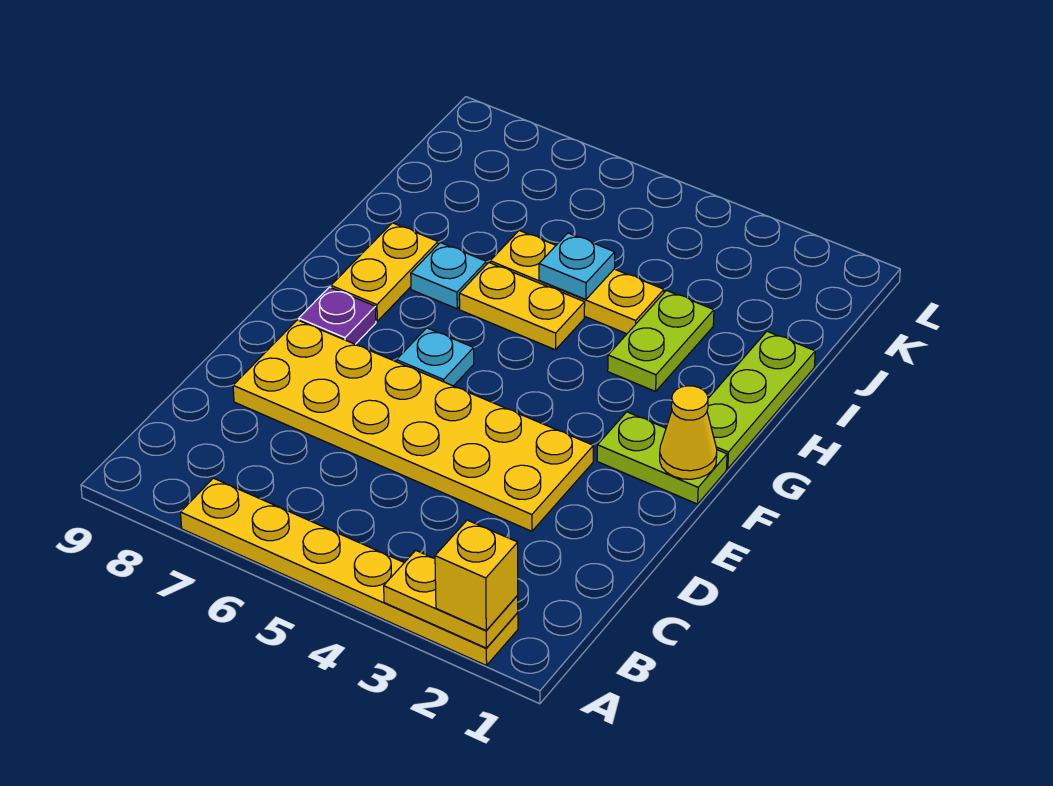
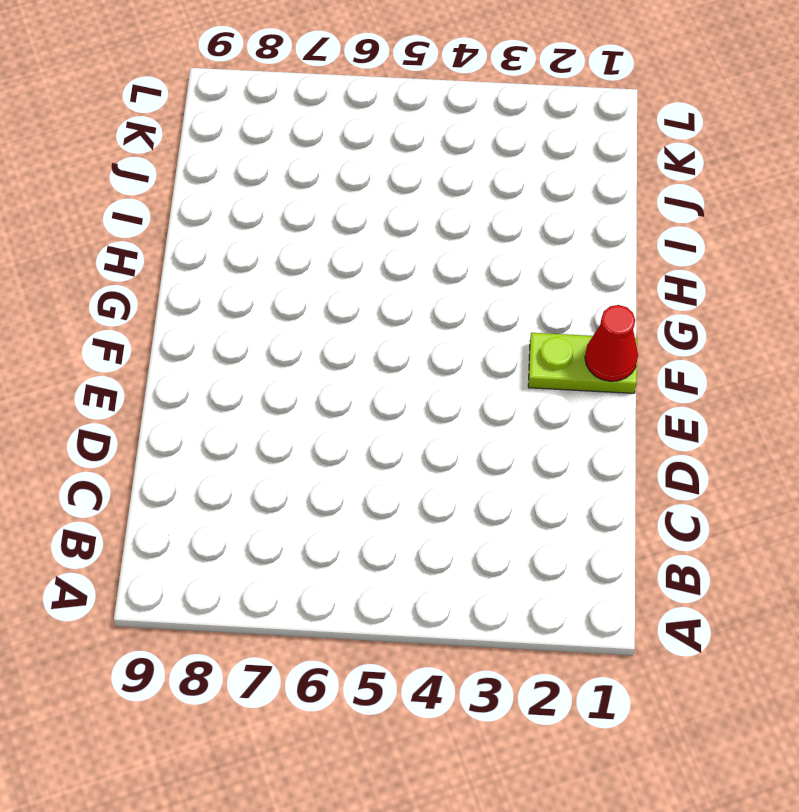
red 1x1 cone [585,305,638,381] -> yellow 1x1 cone [660,386,717,479]
none -> yellow 1x6 plate [181,478,518,666]
none -> yellow 2x6 plate [233,320,593,531]
none -> cyan 1x1 plate [397,328,474,386]

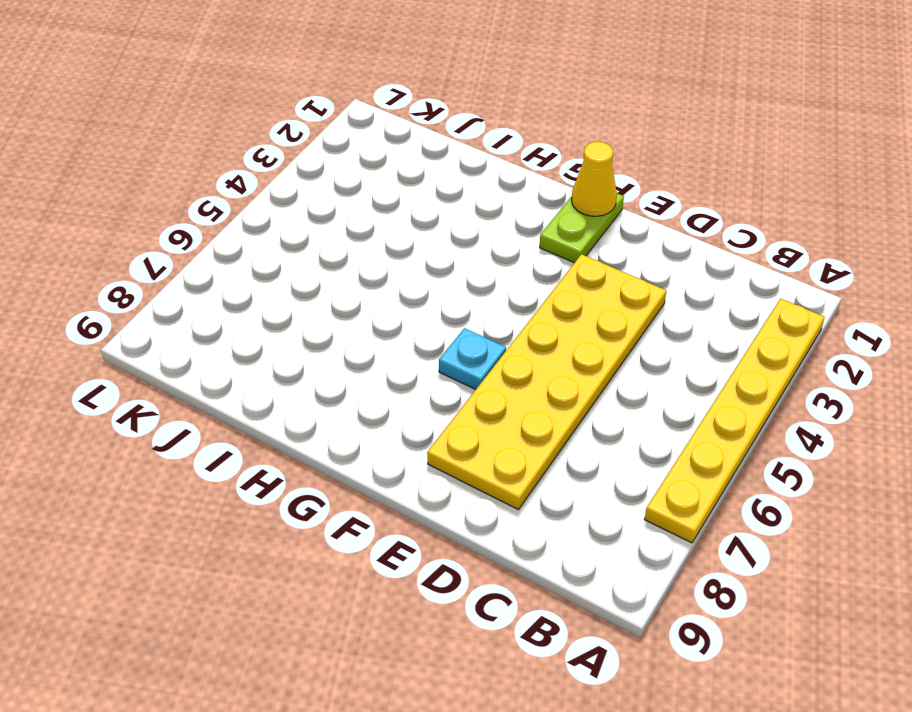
none -> purple 1x1 plate [299,287,376,344]
none -> lime 1x3 plate [707,331,815,469]
none -> yellow 1x2 plate [331,223,438,321]

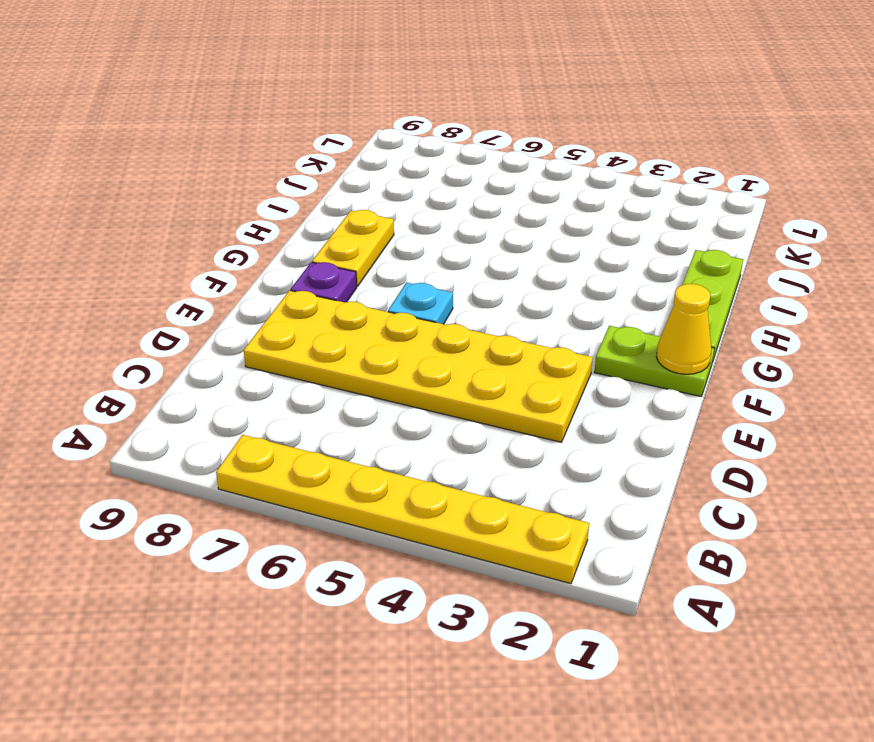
none -> lime 1x2 plate [608,290,714,391]
none -> yellow 1x2 plate [459,263,585,350]
none -> cyan 1x1 plate [411,243,486,309]

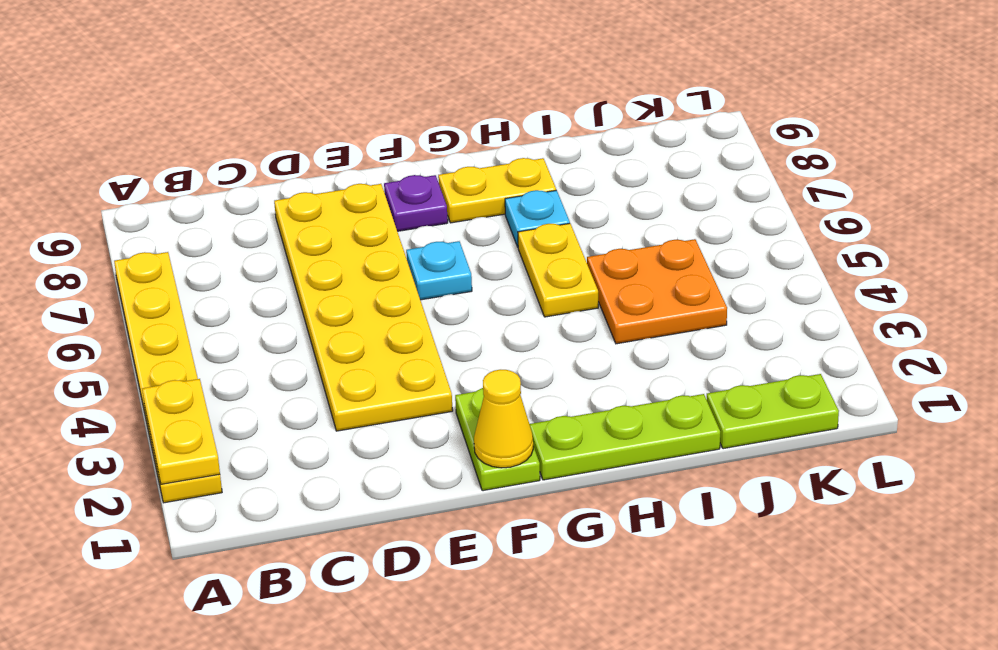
orange 2x2 plate [587,239,727,344] -> yellow 1x3 plate [490,231,664,334]
lime 1x2 plate [707,374,839,449] -> lime 1x2 plate moved to [608,290,714,391]
none -> cyan 1x1 plate [539,233,615,299]
none -> yellow 1x1 brick [435,520,518,630]

